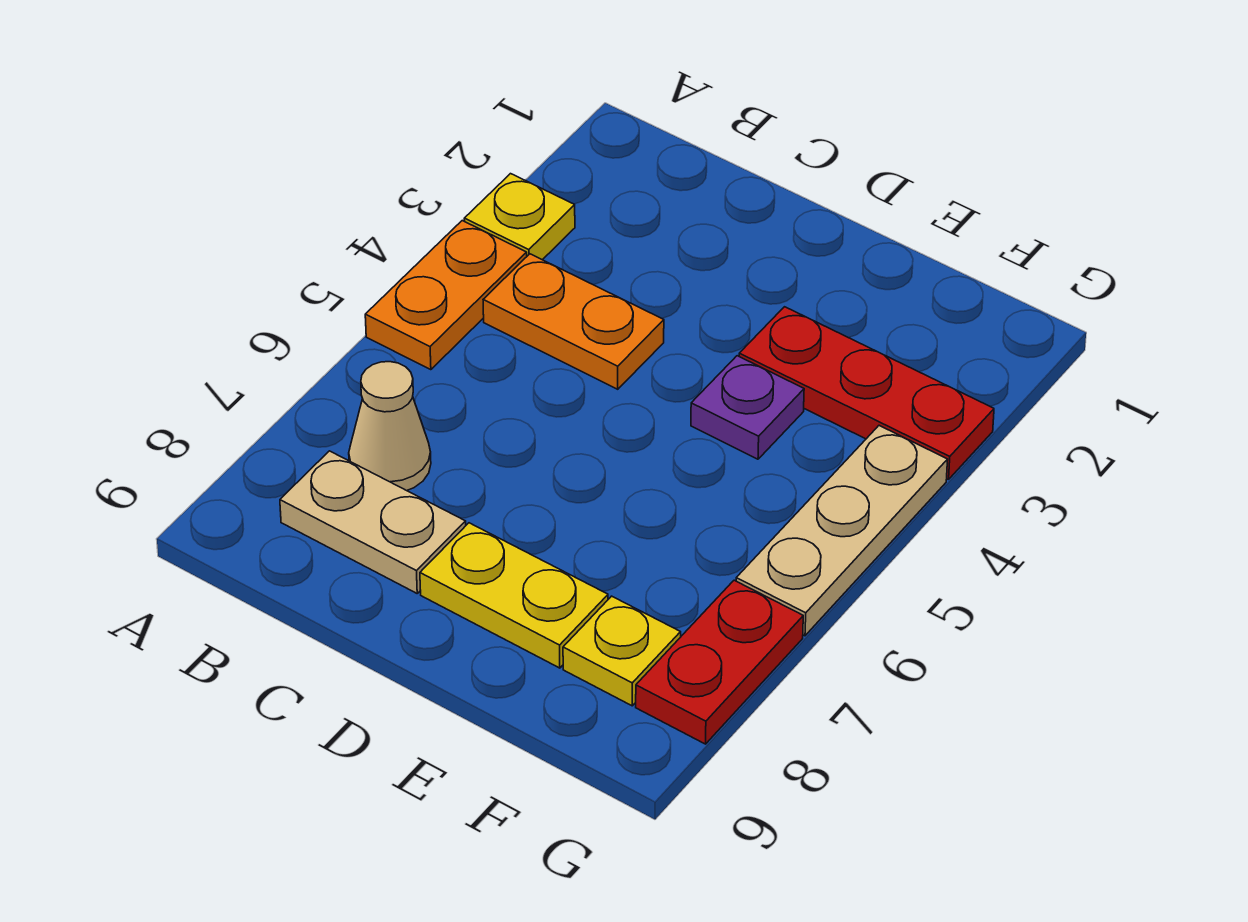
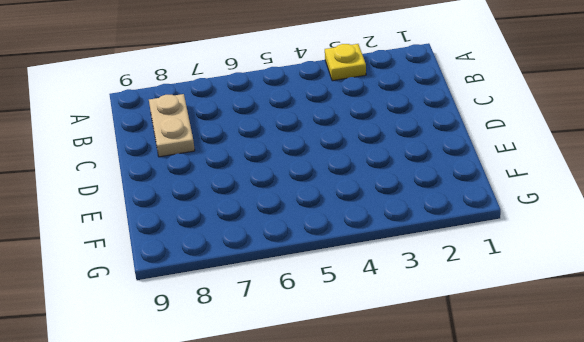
none -> orange 1x2 plate [365,221,527,370]
none -> orange 1x2 plate [483,254,664,389]

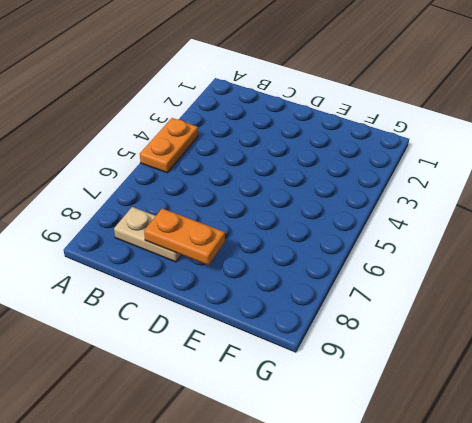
orange 1x2 plate [144,208,225,265] -> orange 1x2 plate moved to [483,254,664,389]
none -> yellow 1x1 plate [464,174,575,260]
none -> tan 1x1 cone [349,362,431,491]

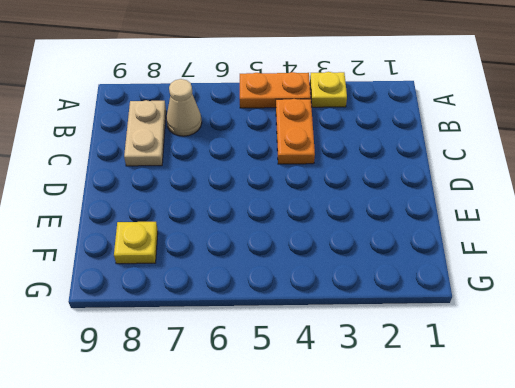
none -> yellow 1x2 plate [420,523,608,668]
none -> red 1x3 plate [739,307,994,480]

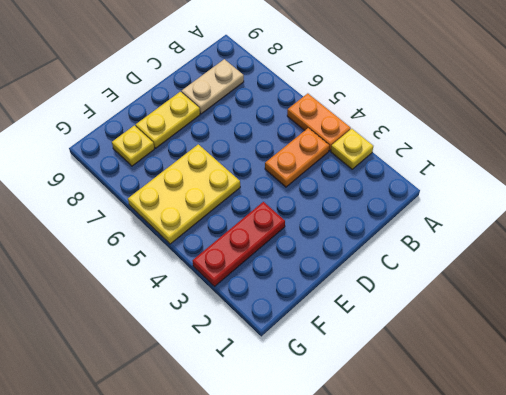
yellow 2x3 plate [128,144,240,244] -> tan 1x3 plate [736,426,948,636]
none -> tan 1x1 cone [349,362,431,491]
none -> purple 1x1 plate [691,356,804,459]

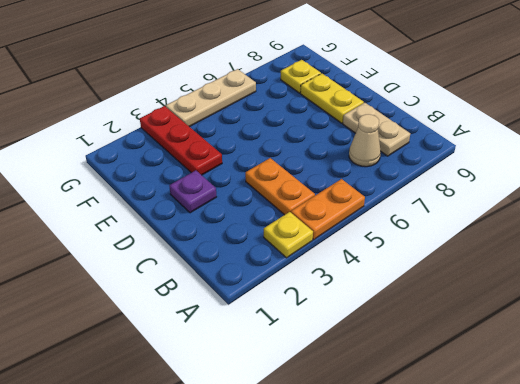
purple 1x1 plate [169,170,216,213] -> purple 1x1 plate moved to [691,356,804,459]
none -> red 1x2 plate [636,580,803,744]

